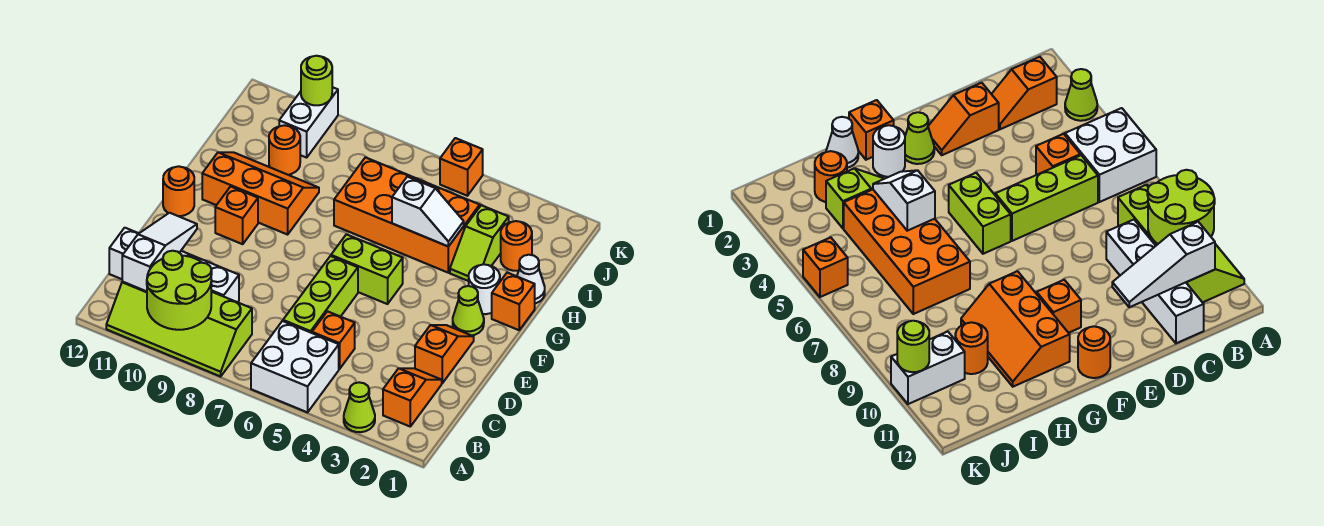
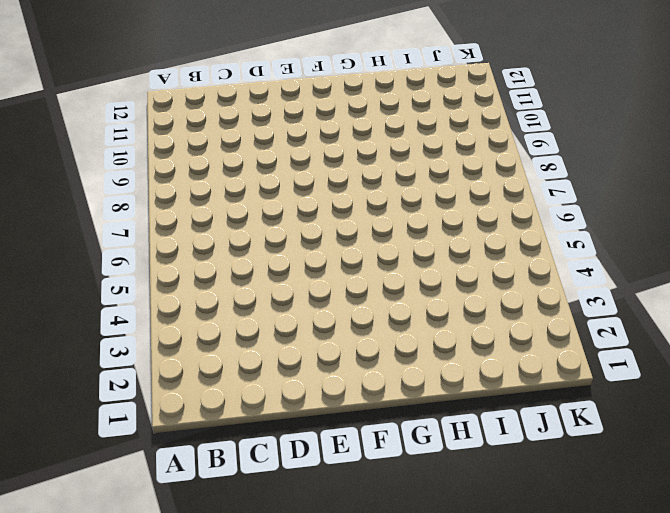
none -> lime 1x1 cone [344,382,375,432]
none -> white 2x2 brick [251,321,339,412]
none -> lime 2x4 slope [106,281,252,376]

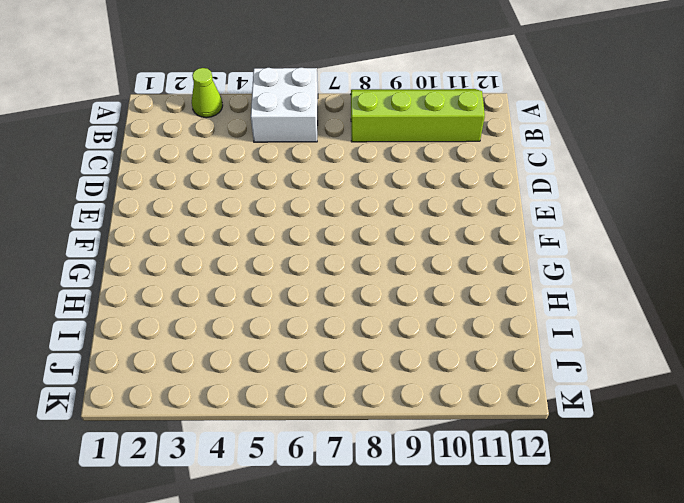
none -> orange 1x2 slope [383,368,442,426]
none -> orange 1x1 brick [312,311,355,369]
none -> lime 1x3 brick [283,256,358,333]

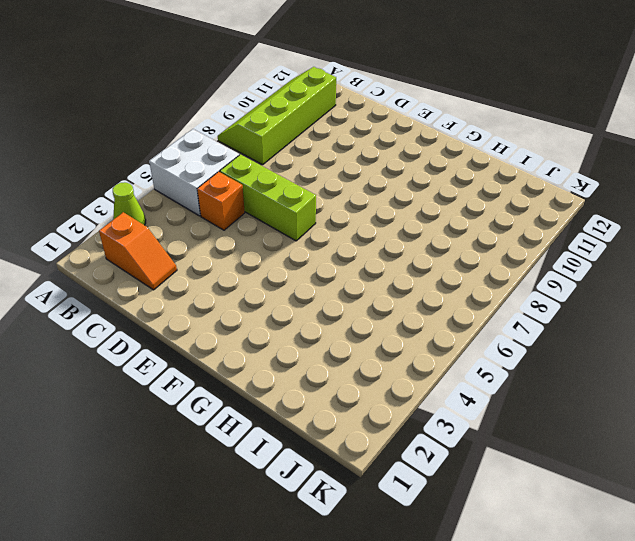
none -> white 1x4 brick [109,228,239,302]
none -> orange 1x2 slope [415,325,474,383]
none -> lime 1x1 cone [453,286,484,335]

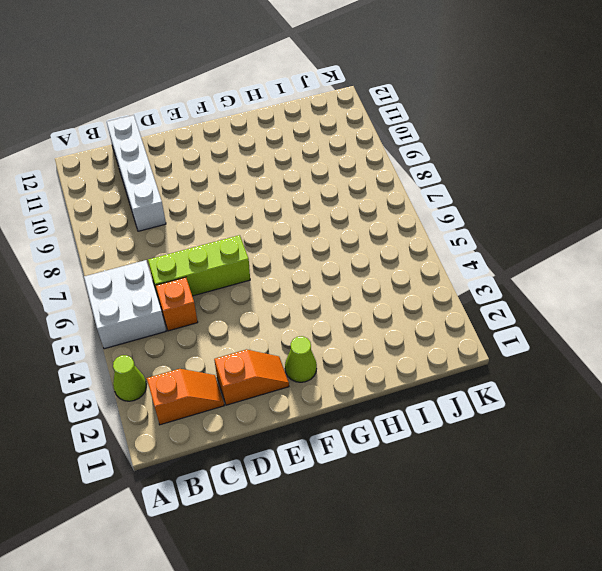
none -> lime 2x4 slope [106,281,252,376]
none -> lime 1x2 brick [331,234,403,304]
none -> orange 1x1 brick [215,187,258,244]

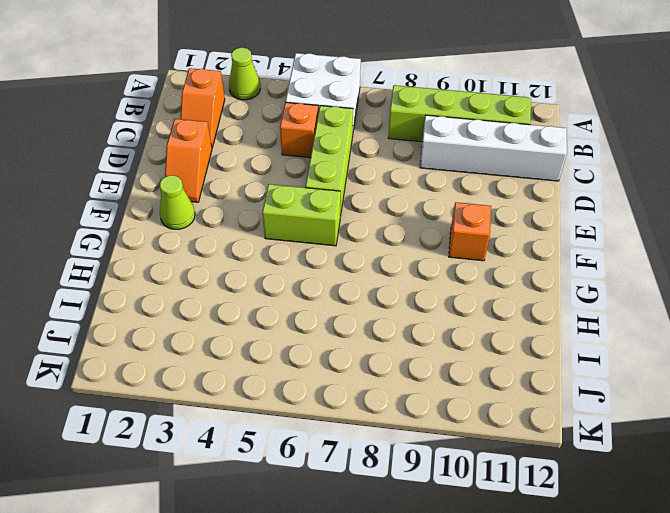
none -> orange 1x1 round brick [163,166,194,216]
none -> orange 1x1 brick [492,273,535,330]
none -> white 1x1 round brick [469,264,500,314]

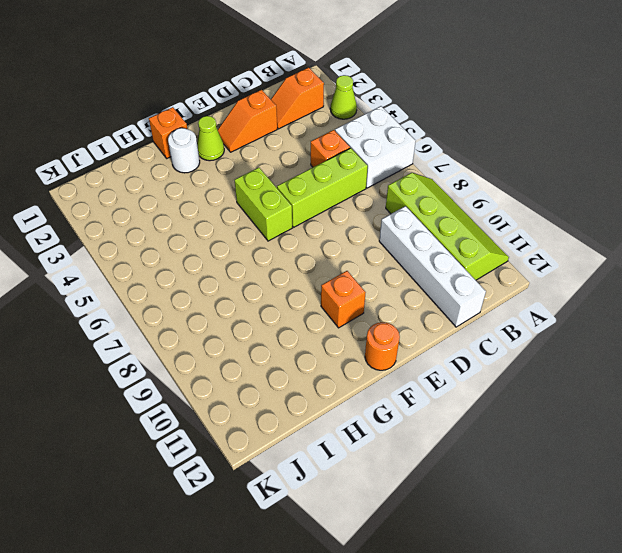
none -> orange 2x3 slope [202,152,319,235]
none -> white 1x1 cone [517,255,545,304]
none -> lime 1x2 slope [450,205,509,281]

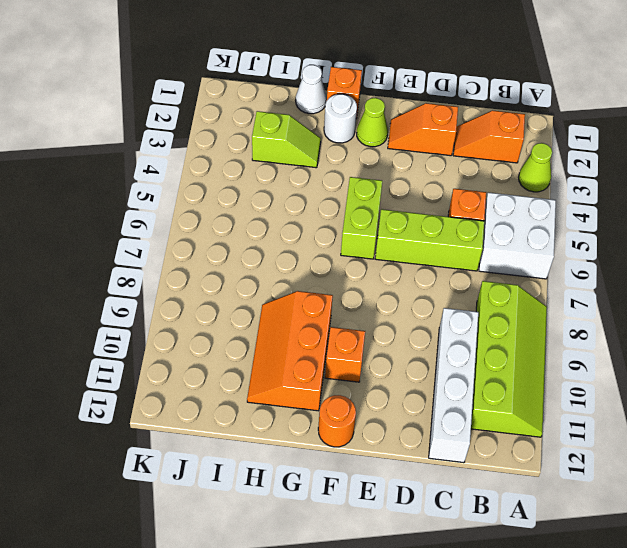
none -> orange 2x4 brick [334,157,480,273]
none -> orange 1x1 round brick [501,221,532,271]
none -> orange 1x1 round brick [269,125,300,175]

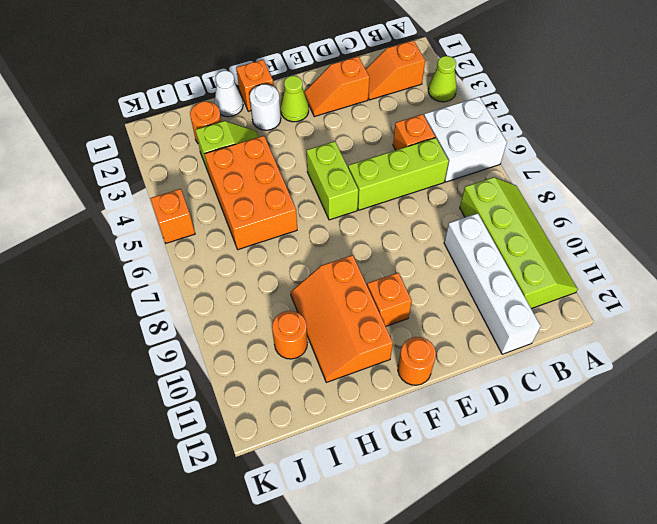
orange 2x3 brick [205,136,297,250] -> orange 2x4 brick [334,157,480,273]
none -> white 1x2 brick [279,87,338,158]
none -> lime 2x2 round brick [147,251,212,330]
none -> white 1x3 slope [122,213,197,291]

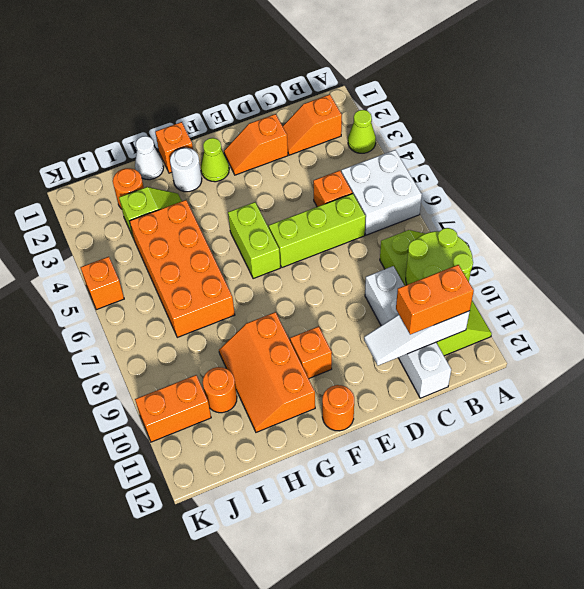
orange 1x2 brick [396,265,474,335] -> none
orange 1x2 brick [135,375,211,442] -> white 1x2 brick [279,87,338,158]
none -> white 1x2 slope [392,177,464,246]
none -> lime 1x1 round brick [301,56,332,105]

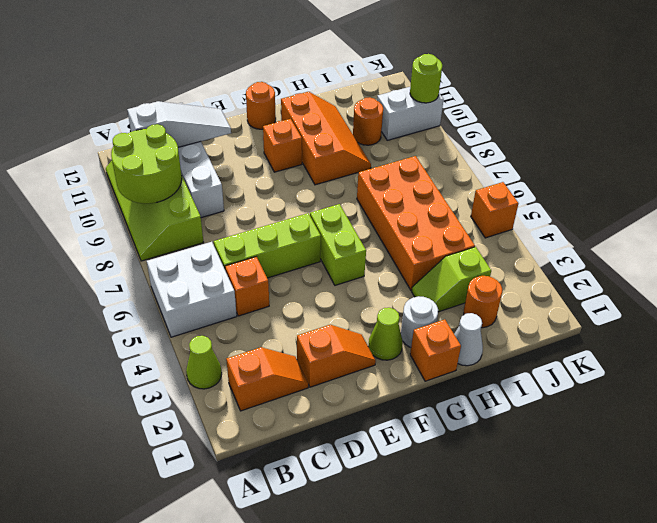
none -> white 1x2 slope [392,177,464,246]

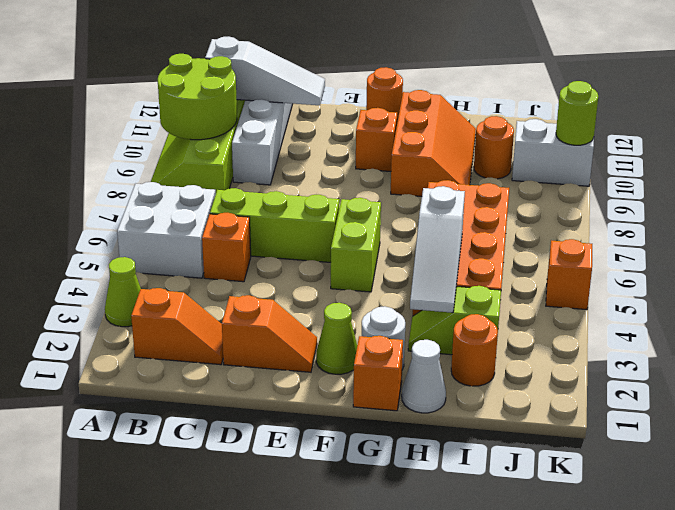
white 1x3 slope [410,186,465,313] -> white 1x2 slope [392,177,464,246]

